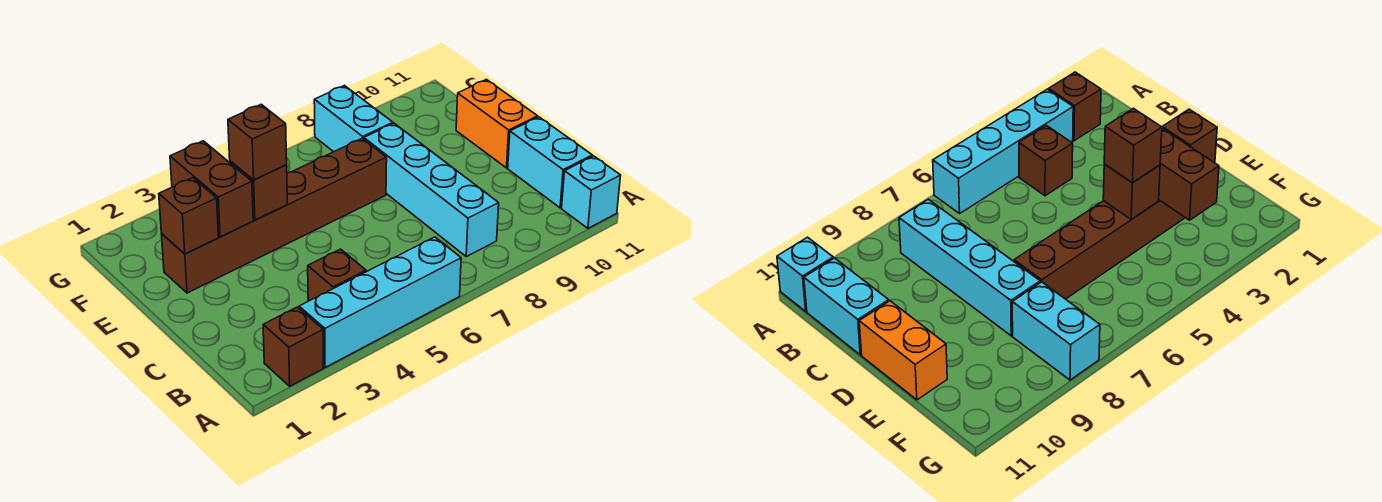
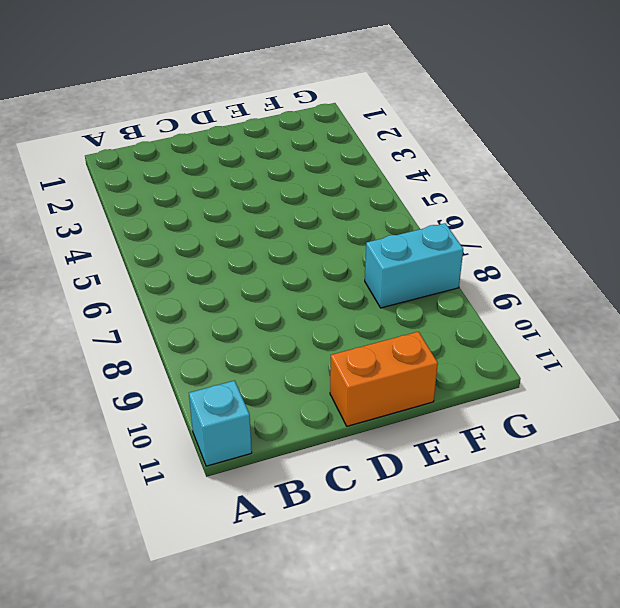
none -> brown 1x1 brick [263,307,323,386]
none -> cyan 1x4 brick [299,237,461,367]
none -> brown 1x1 brick [308,249,366,301]

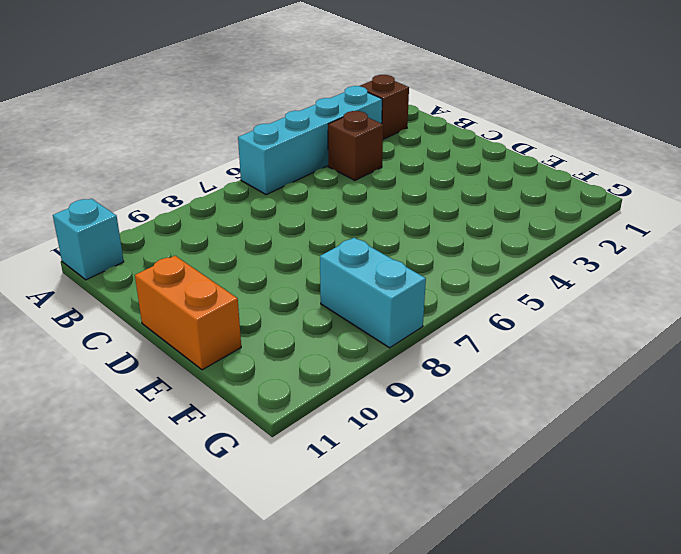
none -> cyan 1x4 brick [364,123,499,257]
none -> cyan 1x2 brick [508,117,592,208]
none -> brown 1x6 brick [162,138,387,293]

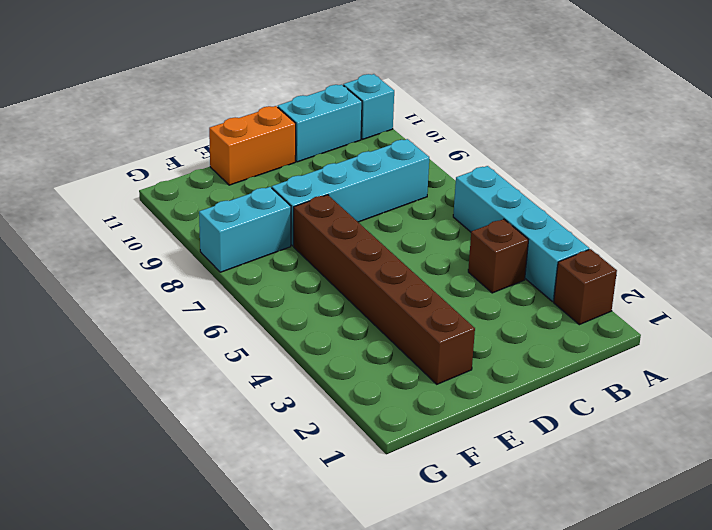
none -> brown 1x1 brick [159,178,218,254]
none -> brown 1x2 brick [170,141,253,237]
none -> brown 1x1 brick [230,161,287,220]

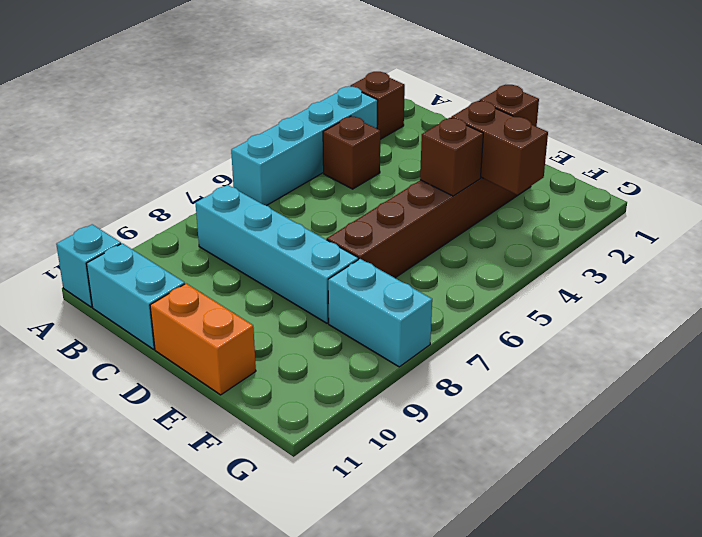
none -> brown 1x1 brick [228,104,287,180]

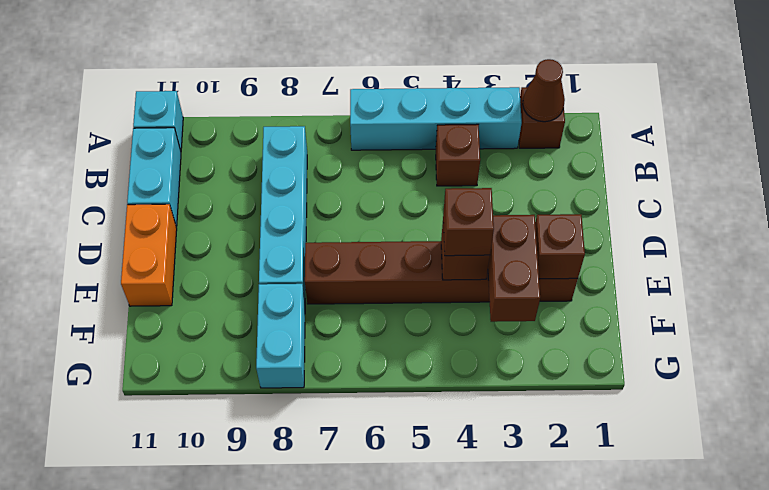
brown 1x1 cone [523,59,565,122] -> none

